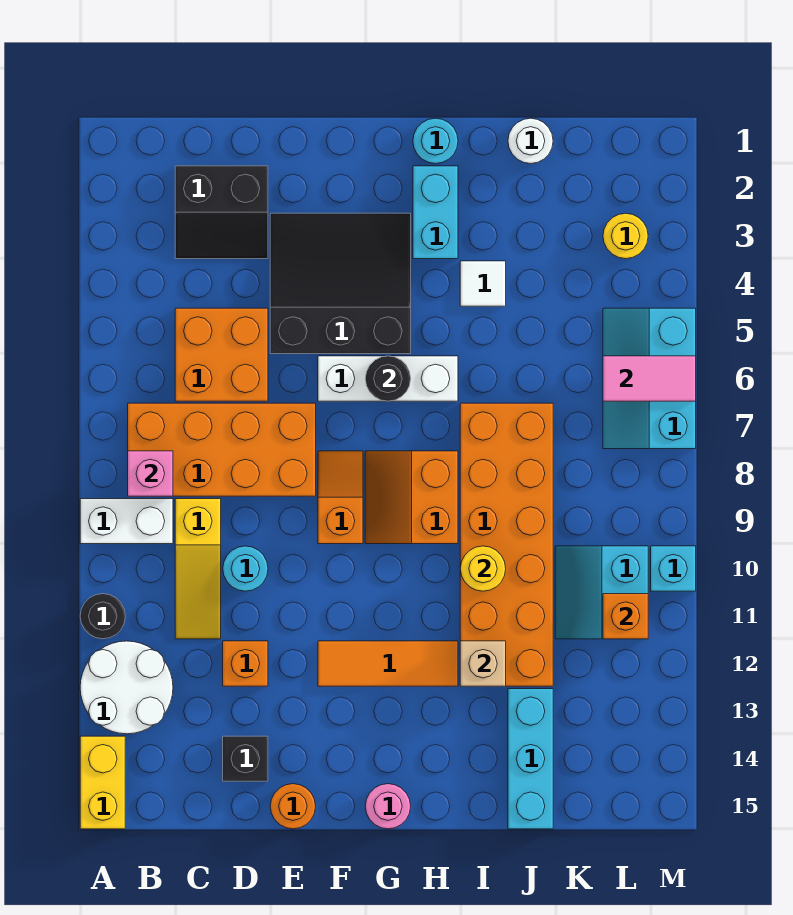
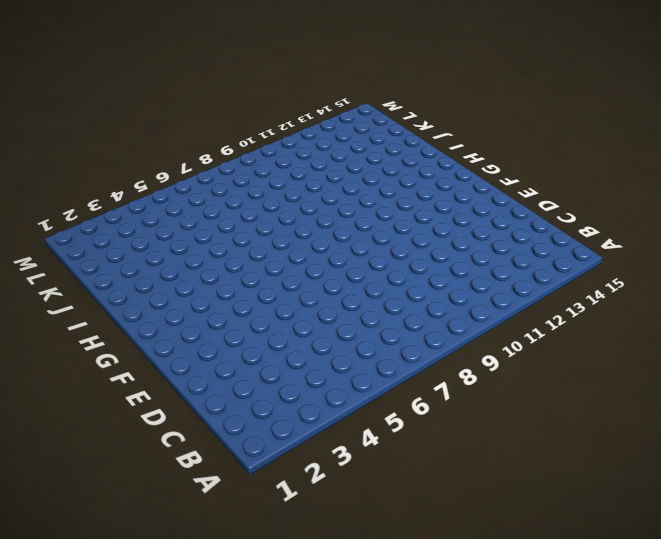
none -> white 1x2 brick [80,499,173,544]
none -> black 1x1 round brick [80,594,125,639]
none -> white 2x2 round brick [80,641,173,734]
none -> yellow 1x2 brick [80,736,125,829]

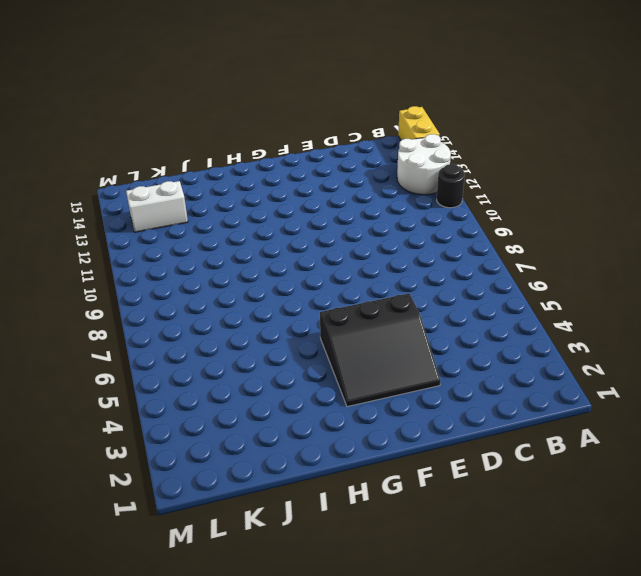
white 1x2 brick [126,181,188,232] -> white 1x2 brick moved to [80,499,173,544]
none -> orange 2x4 brick [128,403,316,496]
none -> black 2x2 slope [175,166,268,259]
none -> orange 2x2 brick [175,308,268,401]
none -> yellow 1x3 slope [175,499,221,639]

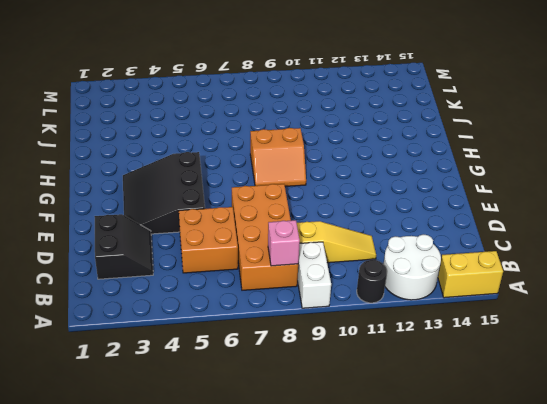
none -> cyan 1x1 round brick [223,546,268,591]
none -> orange 1x1 brick [223,641,268,686]
none -> black 1x1 brick [223,736,268,781]
none -> orange 1x1 round brick [270,784,316,829]

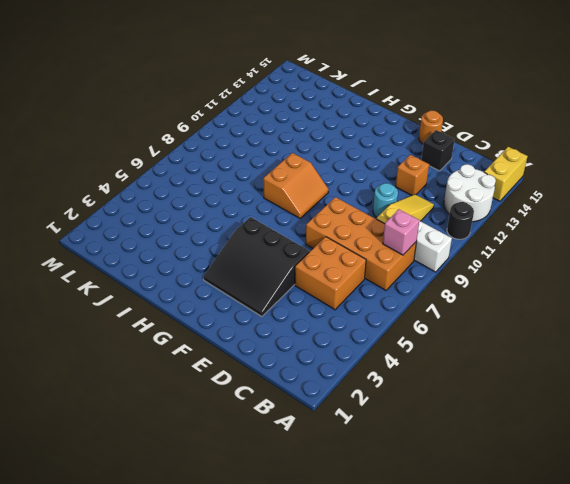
none -> black 2x2 slope [175,166,268,259]
none -> white 1x3 brick [318,356,458,401]
none -> orange 1x2 slope [318,451,363,544]
none -> orange 1x3 tile [318,641,458,686]

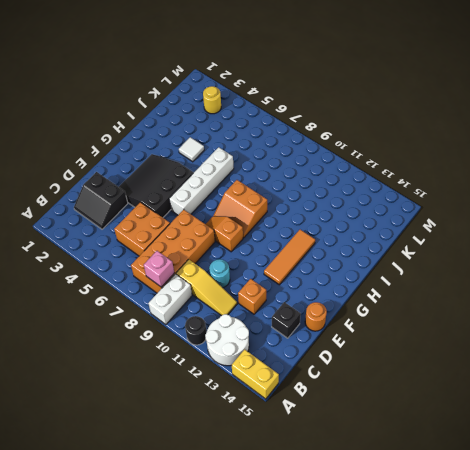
black 2x2 slope [74,172,128,229] -> black 2x2 slope turned to [175,166,268,259]
white 1x4 brick [169,147,234,215] -> white 1x3 brick [318,356,458,401]
none -> pink 1x1 round brick [365,784,411,829]
none -> cyan 1x1 round brick [413,118,458,164]
none -> cyan 1x2 brick [413,166,458,259]
none -> orange 2x6 brick [460,403,553,686]

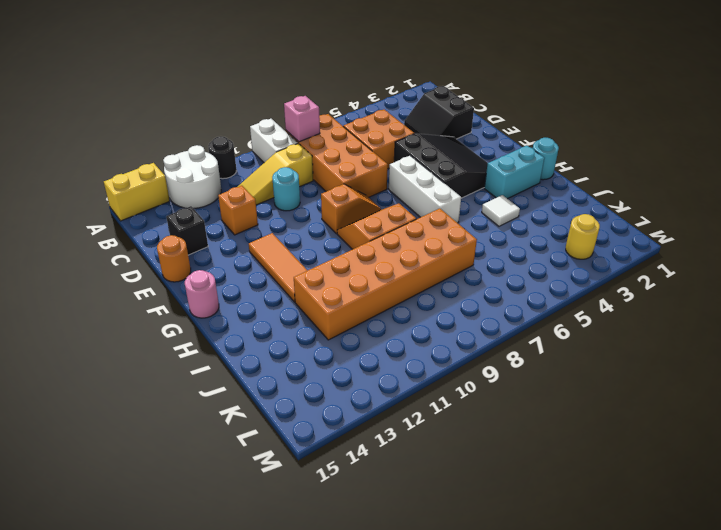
none -> white 1x1 round brick [508,118,553,164]
none -> cyan 1x3 brick [508,689,553,829]
none -> cyan 2x2 slope [555,546,648,639]
none -> cyan 2x3 slope [603,308,696,449]

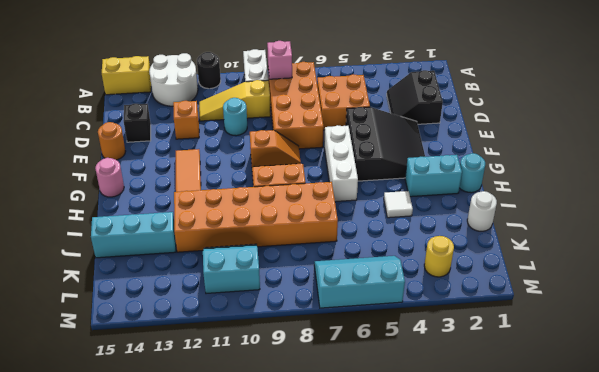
none -> cyan 1x1 brick [651,546,696,591]
none -> black 1x1 round brick [365,356,411,401]
none -> yellow 1x1 round brick [460,546,506,591]
none -> tan 1x1 brick [460,641,506,686]

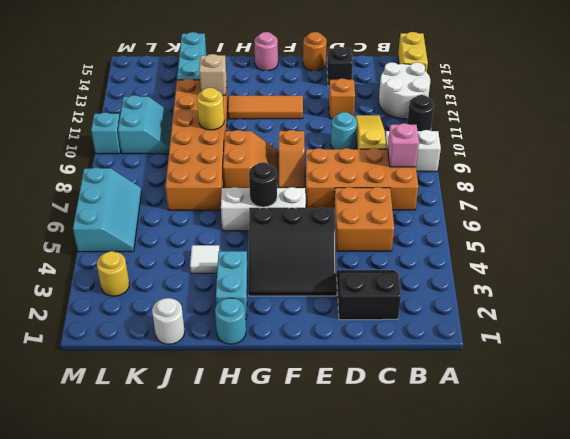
none -> pink 1x2 tile [603,356,696,401]
none -> orange 1x1 brick [603,594,648,639]

